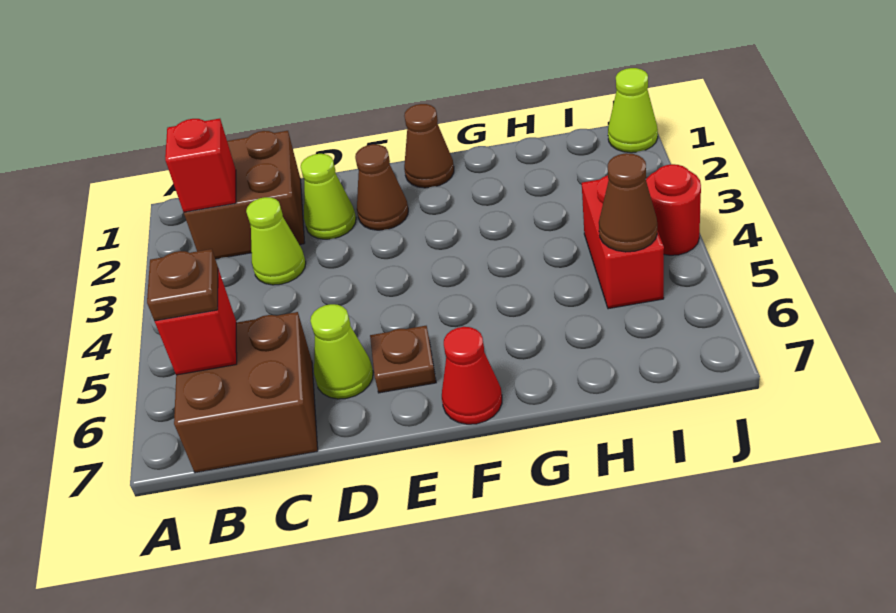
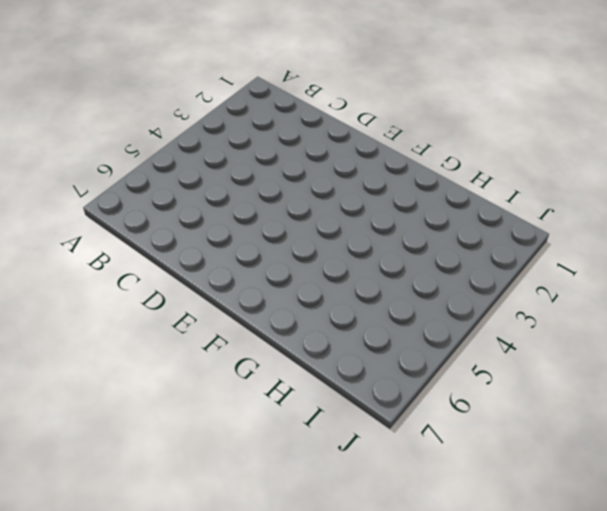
none -> brown 2x2 brick [184,131,305,259]
none -> brown 2x2 brick [174,312,318,473]
none -> lime 1x1 cone [246,197,306,285]

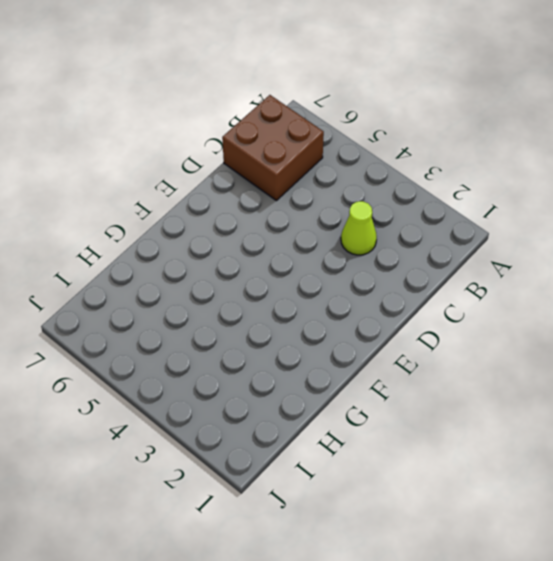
none -> brown 2x2 brick [184,131,305,259]
none -> lime 1x1 cone [301,154,356,239]
none -> lime 1x1 cone [310,304,373,399]

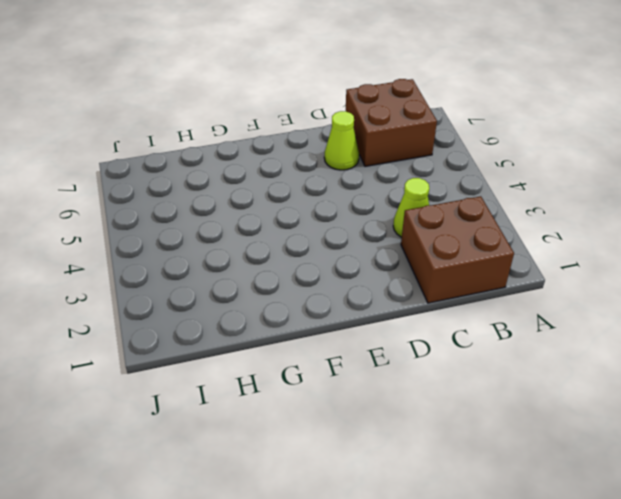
none -> lime 1x1 cone [301,154,356,239]
none -> brown 1x1 cone [355,144,408,230]
none -> brown 1x1 plate [370,326,436,393]

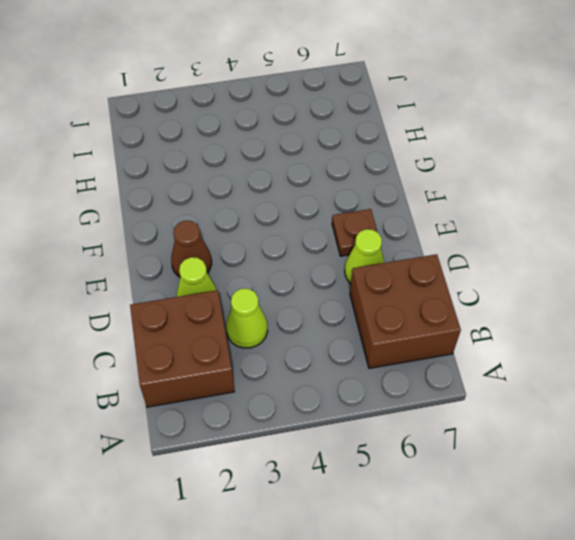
none -> brown 1x1 cone [404,104,454,188]
none -> red 1x1 cone [442,327,502,424]
none -> red 1x2 brick [582,175,664,309]

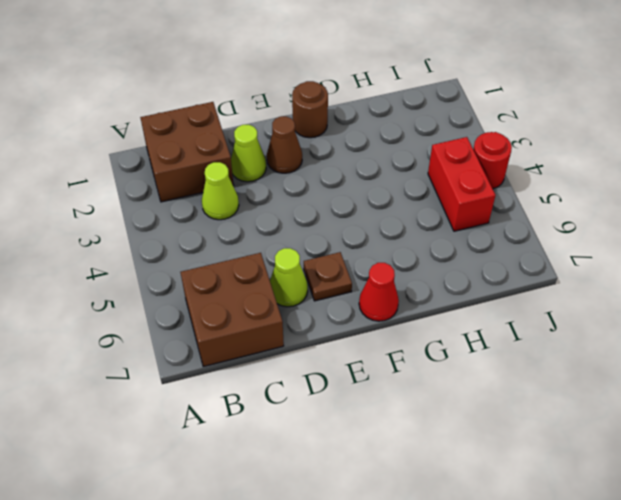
brown 1x1 round brick [292,81,328,138] -> brown 1x1 cone [404,104,454,188]
none -> lime 1x1 cone [608,68,658,153]
none -> red 1x1 brick [165,119,236,212]
none -> red 1x1 brick [155,269,237,375]

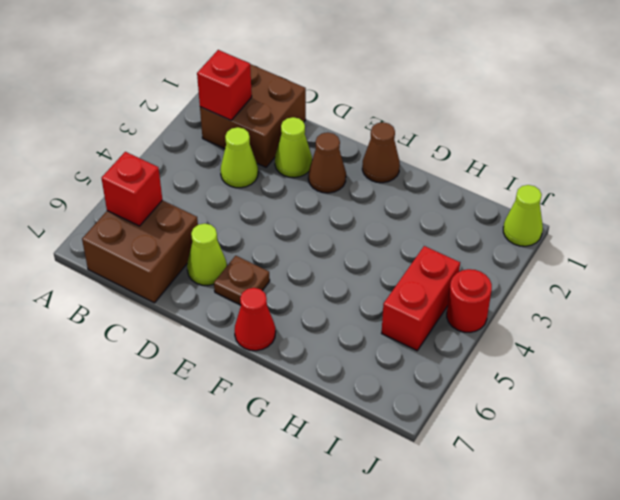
none -> brown 1x1 cone [599,153,657,252]
none -> brown 1x1 plate [147,249,218,321]

